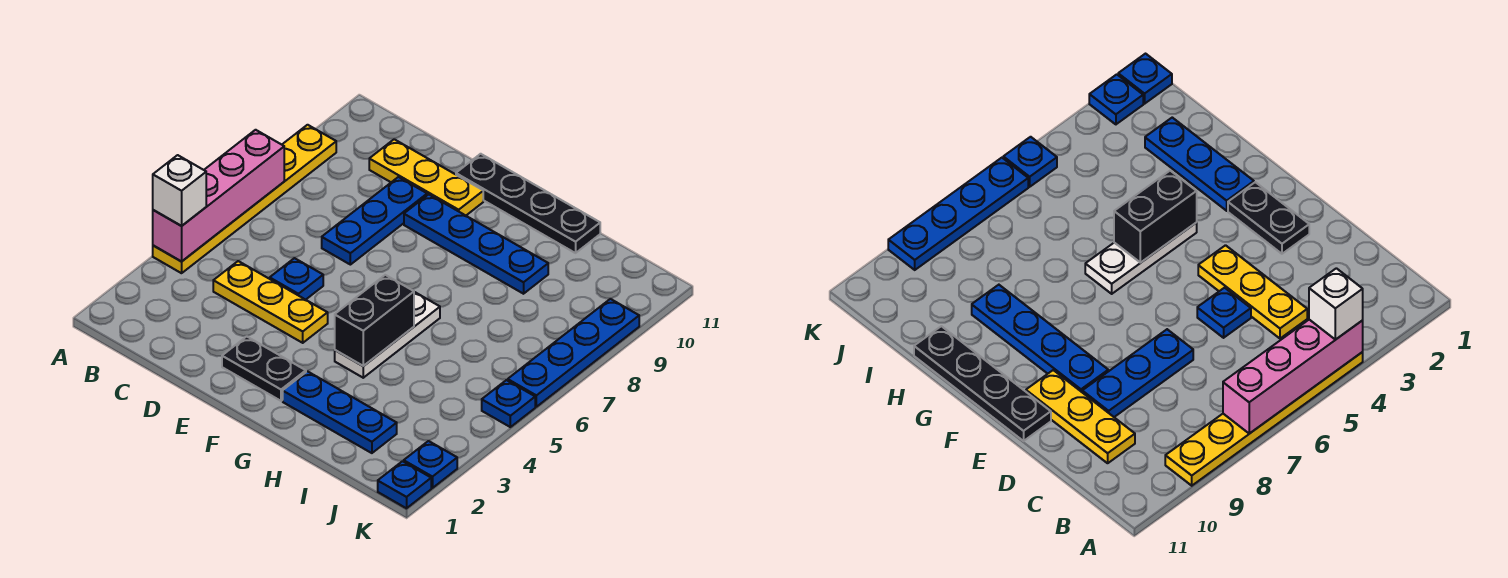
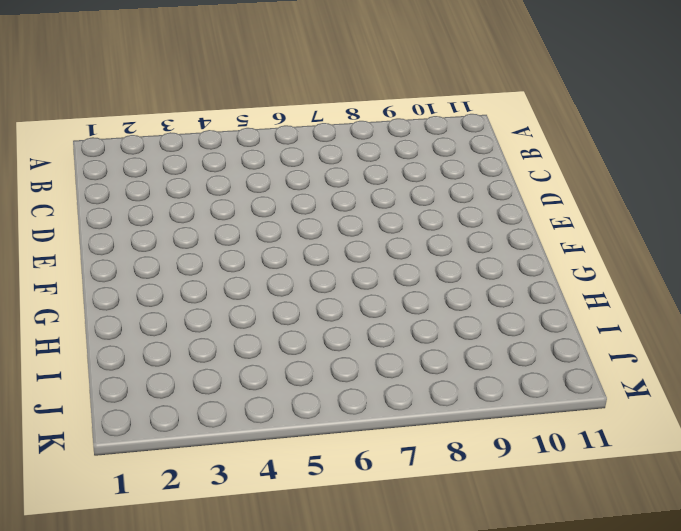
none -> yellow 1x6 plate [153,125,336,273]
none -> yellow 1x3 plate [213,261,328,343]
none -> yellow 1x3 plate [369,139,483,215]

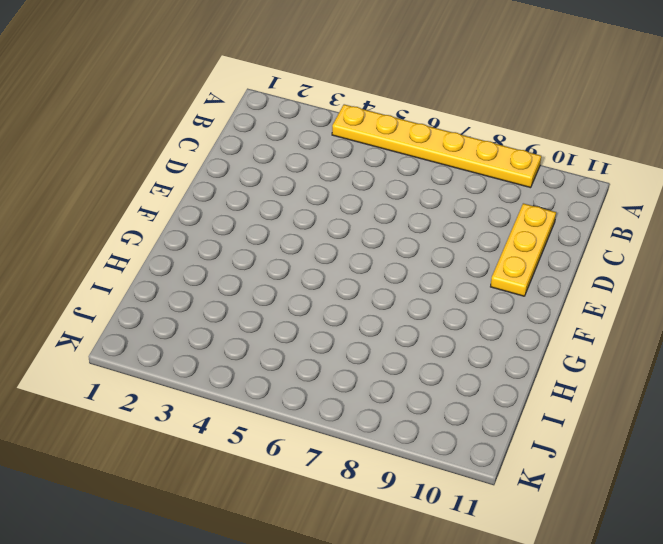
none -> yellow 1x3 plate [213,261,328,343]
none -> blue 1x1 plate [270,258,323,300]
none -> blue 1x3 plate [322,177,427,265]

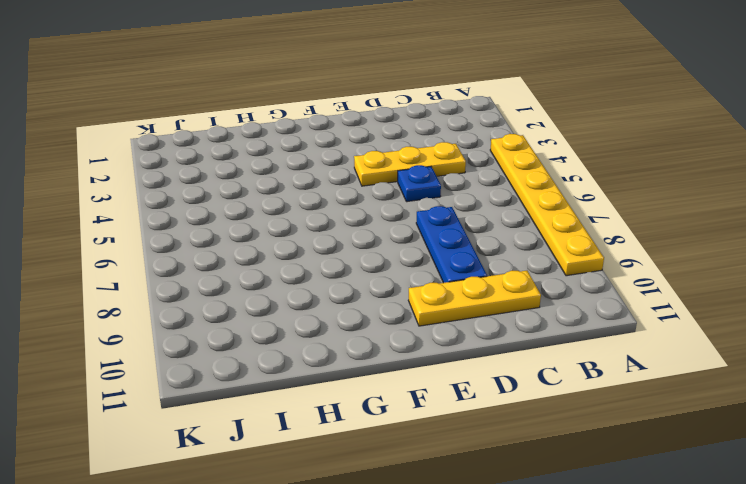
none -> black 1x2 plate [222,337,306,401]
none -> blue 1x4 plate [404,194,548,294]
none -> black 1x4 plate [456,154,600,253]

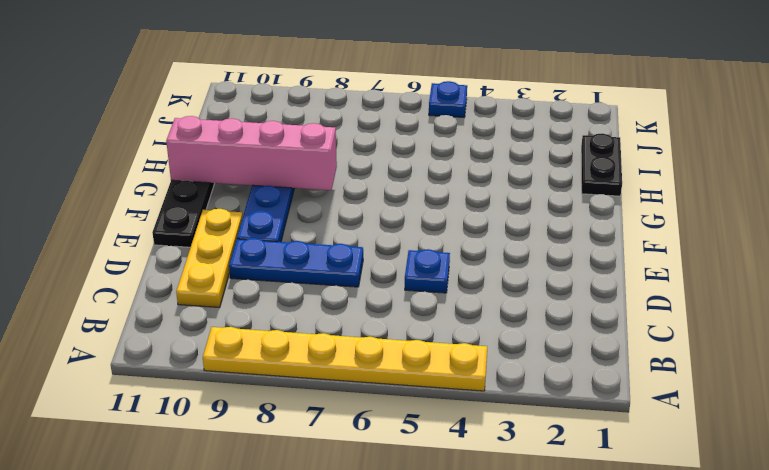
pink 1x4 brick [166,116,337,190] -> pink 1x4 brick moved to [153,130,284,261]
black 1x2 plate [581,133,622,196] -> black 1x2 plate moved to [222,337,306,401]
none -> yellow 1x3 plate [213,261,328,343]
none -> blue 1x3 plate [283,371,397,453]
none -> white 1x3 plate [335,292,440,378]

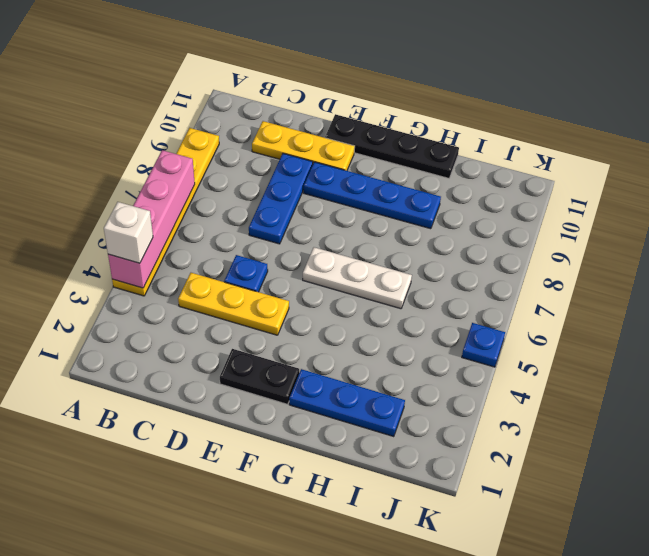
white 1x3 plate [303,247,412,309] -> white 1x3 plate turned to [335,292,440,378]
none -> blue 1x1 plate [378,461,431,508]
none -> blue 1x1 plate [404,441,457,488]
none -> blue 1x4 plate [508,299,639,407]

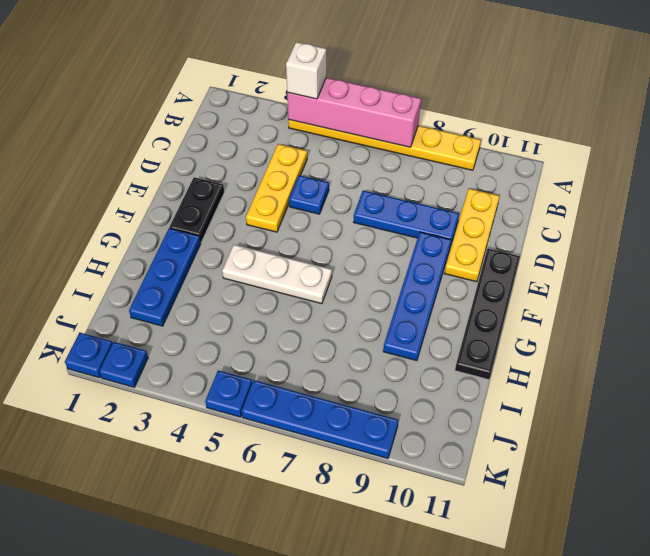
none -> black 1x2 brick [335,275,414,366]

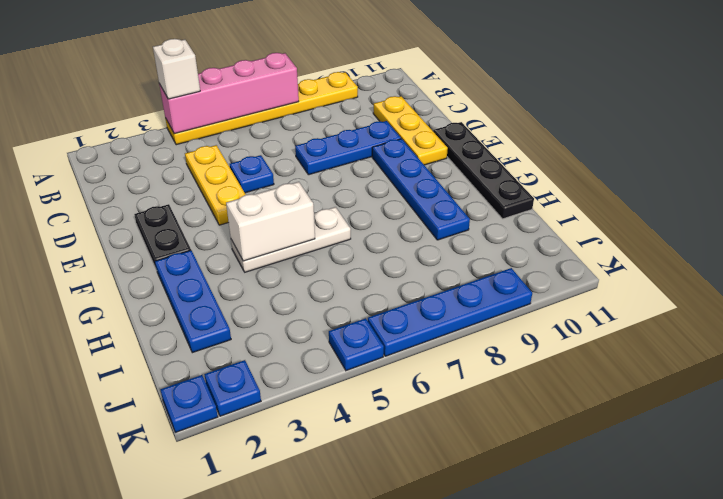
white 1x2 brick [226,182,315,261] -> black 1x2 brick [335,275,414,366]

